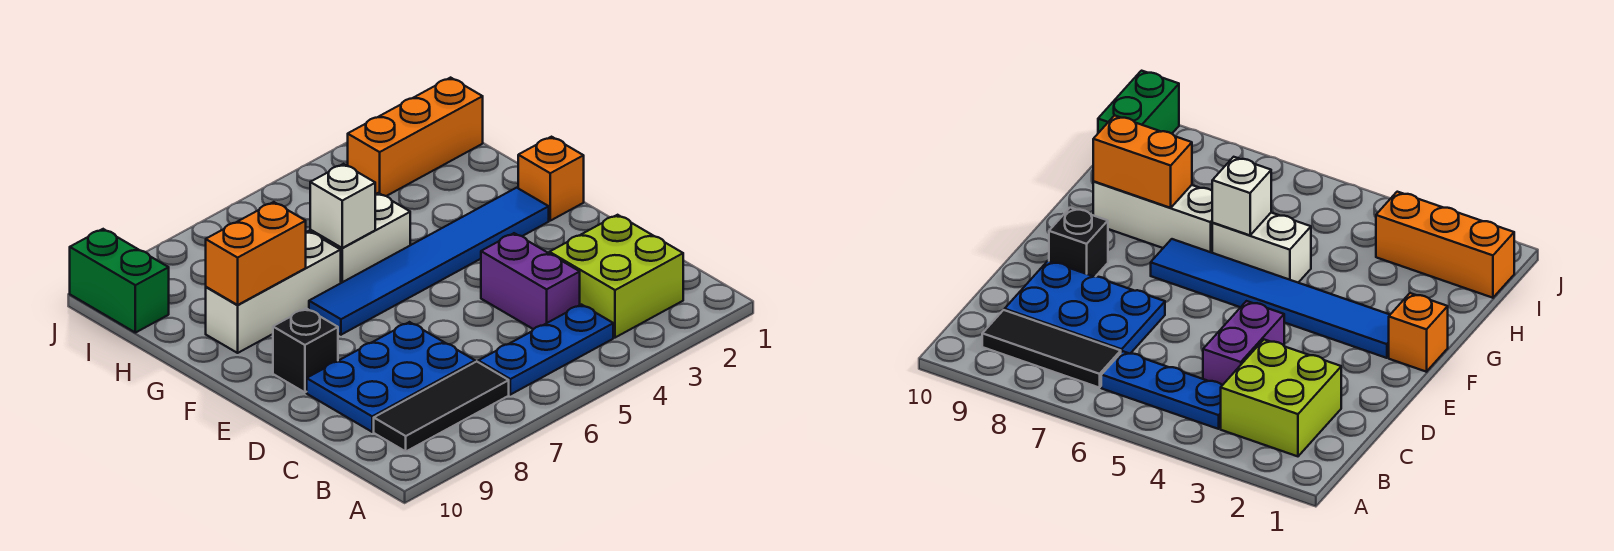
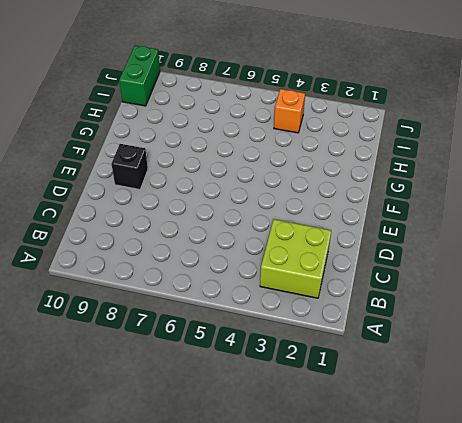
orange 1x1 brick [274,89,305,133] -> orange 1x1 brick moved to [518,137,584,221]
none -> blue 1x3 plate [478,305,613,395]
none -> black 1x3 tile [374,362,509,451]
none -> purple 1x2 brick [481,233,580,329]

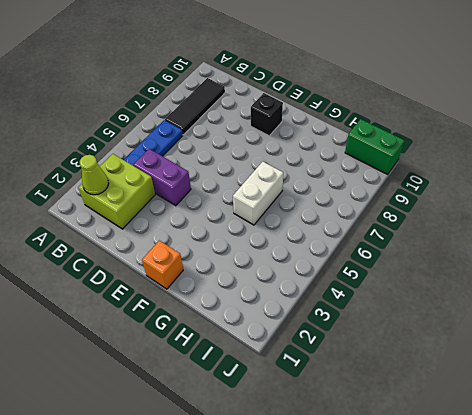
lime 1x1 cone [80,155,109,195] -> none
none -> blue 2x3 plate [307,322,475,432]
none -> blue 1x6 tile [309,188,549,335]
none -> white 1x3 brick [206,231,341,353]

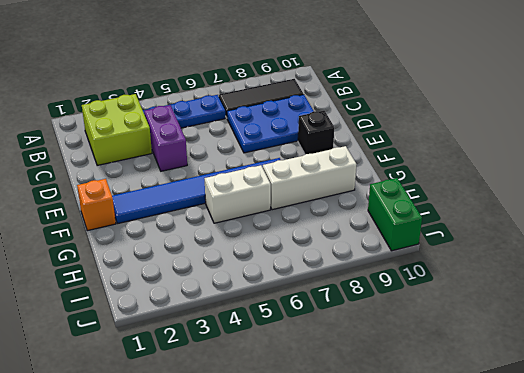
none -> orange 1x3 brick [348,78,483,196]
none -> white 1x1 brick [310,164,376,248]
none -> orange 1x2 brick [206,202,306,305]

